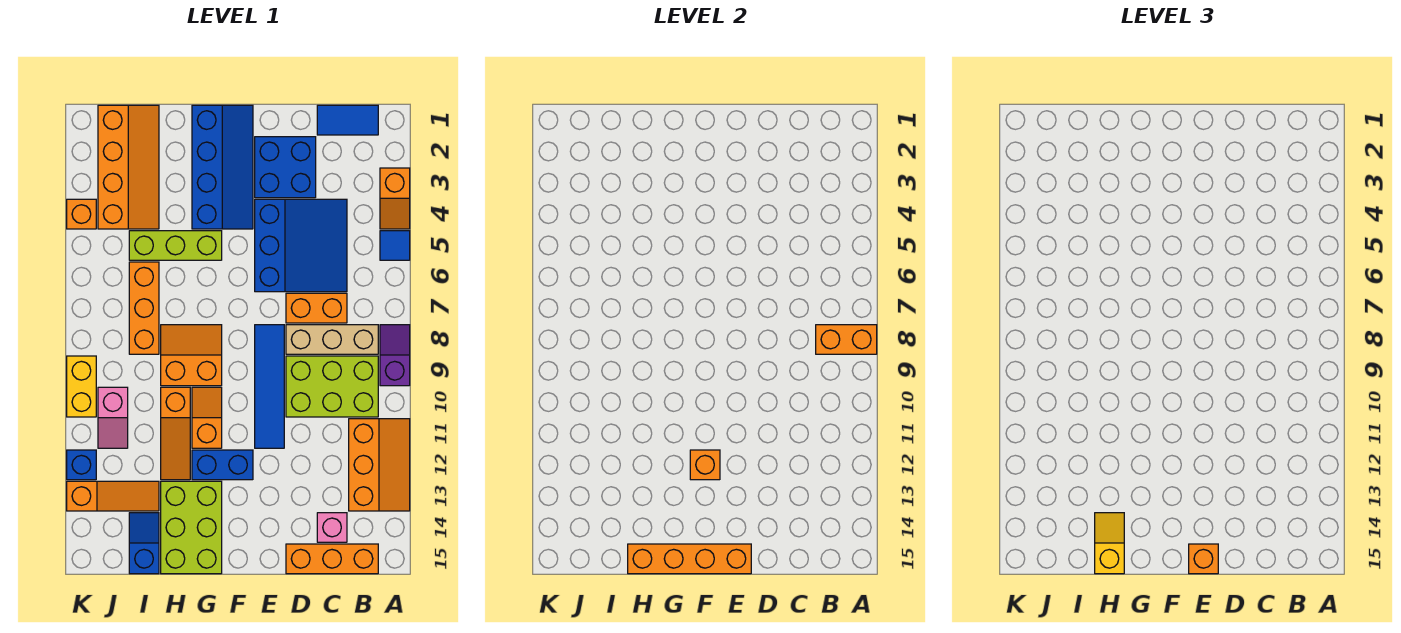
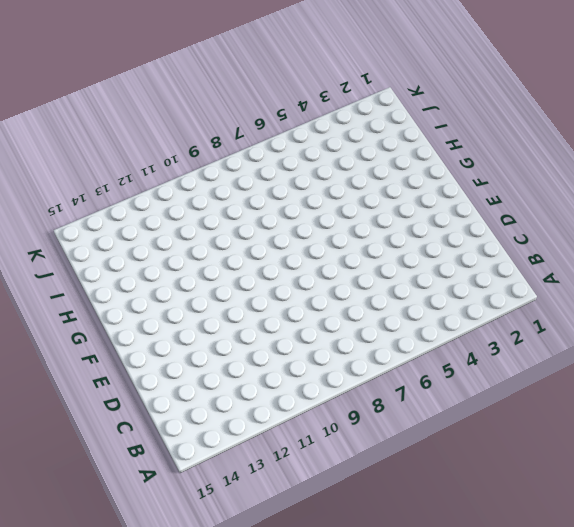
none -> orange 1x2 slope [380,168,410,229]
none -> blue 1x1 tile [380,231,410,260]
none -> purple 1x2 slope [380,325,410,386]
none -> orange 2x3 slope [349,419,410,511]

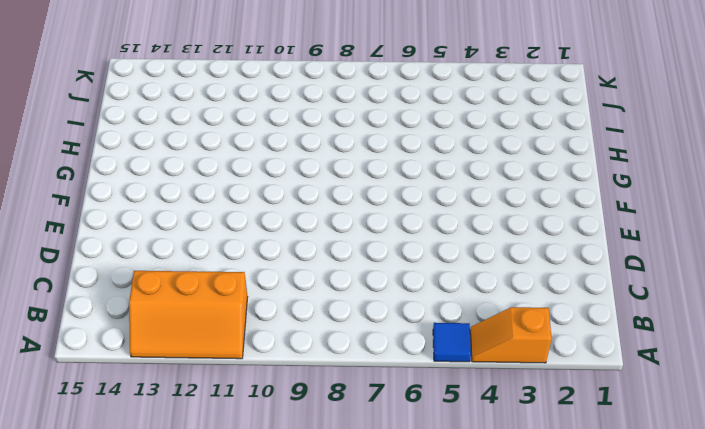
none -> purple 1x2 slope [380,325,410,386]
none -> blue 1x2 tile [317,105,378,135]
none -> tan 1x3 brick [286,325,378,354]
none -> lime 2x3 brick [286,356,378,417]

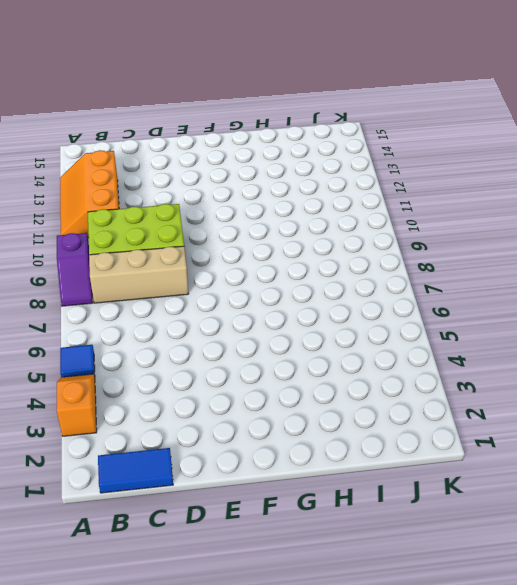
none -> orange 1x3 brick [286,544,378,574]
none -> blue 3x3 slope [255,199,347,292]
none -> orange 1x2 brick [286,293,347,323]
none -> pink 1x1 brick [317,513,347,542]

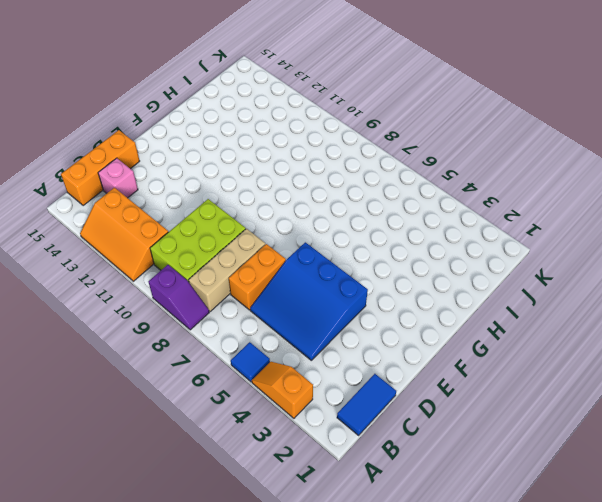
none -> blue 2x2 brick [255,137,316,198]
none -> blue 1x4 tile [255,325,284,448]
none -> blue 2x4 slope [192,105,253,229]
none -> blue 1x2 brick [192,450,253,480]

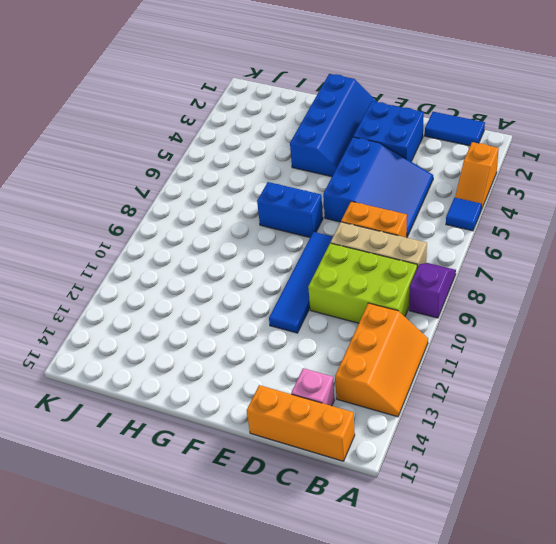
blue 1x2 brick [257,182,323,237] -> blue 1x2 brick moved to [192,450,253,480]
none -> lime 1x3 brick [129,231,222,260]
none -> orange 2x2 slope [161,325,222,386]
none -> orange 1x2 slope [192,387,222,448]
none -> lime 2x3 brick [161,481,222,574]

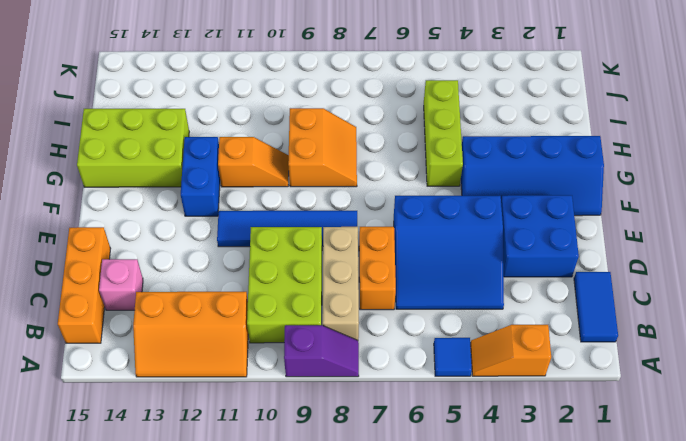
none -> orange 1x3 slope [161,387,190,480]
none -> orange 2x4 slope [98,105,159,229]
none -> orange 1x3 brick [129,262,159,354]
none -> orange 1x3 slope [67,481,159,511]

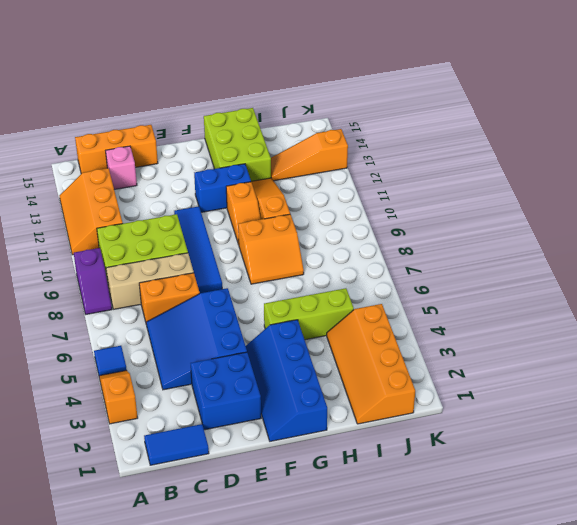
none -> orange 1x3 brick [129,262,159,354]
none -> blue 1x2 slope [129,513,159,574]
none -> pink 1x2 slope [98,387,128,448]
none -> orange 1x1 brick [67,199,96,229]

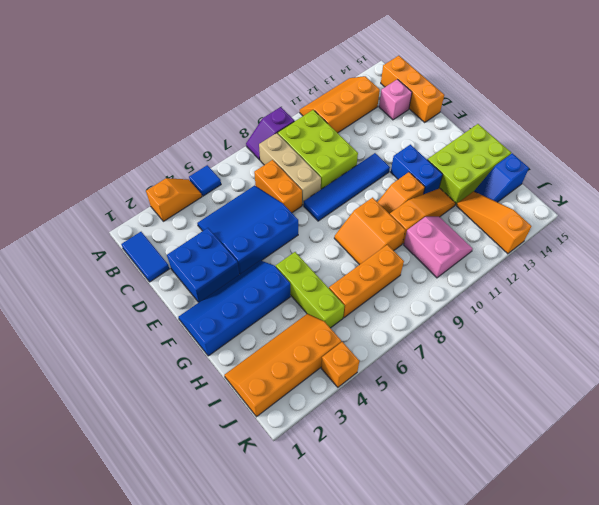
pink 2x2 slope [404,217,473,278] -> pink 1x2 slope [98,387,128,448]
none -> yellow 1x2 brick [67,356,96,417]
none -> blue 1x1 brick [67,450,96,480]
none -> orange 1x2 brick [816,325,877,354]
none -> orange 1x4 brick [628,544,751,574]

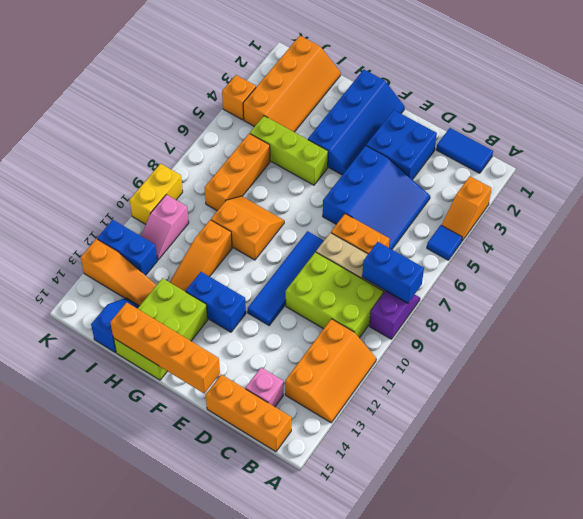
blue 1x2 brick [362,242,424,303] -> orange 1x2 brick [816,325,877,354]
blue 1x2 brick [97,220,157,275] -> blue 1x1 brick [67,450,96,480]
none -> orange 1x2 slope [192,387,222,448]
none -> orange 1x1 brick [690,450,720,480]
none -> orange 1x1 brick [1189,544,1218,574]
none -> yellow 1x2 slope [1095,513,1124,574]

